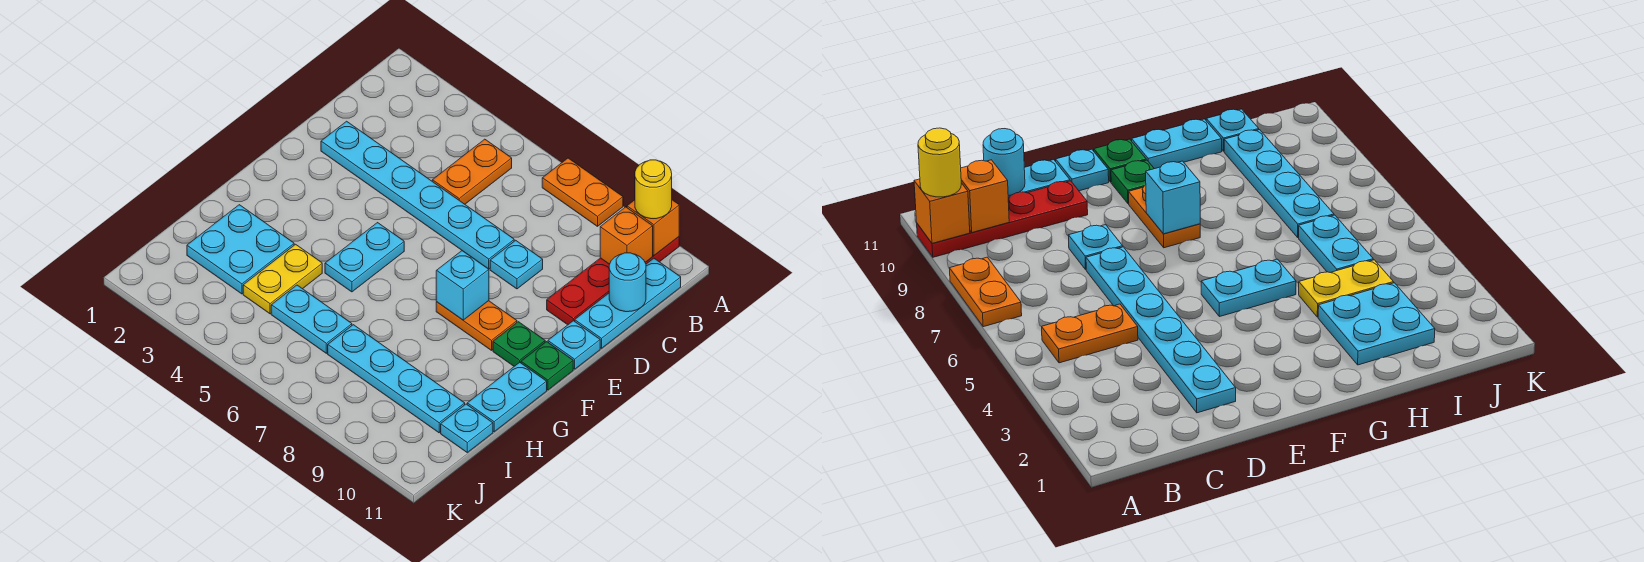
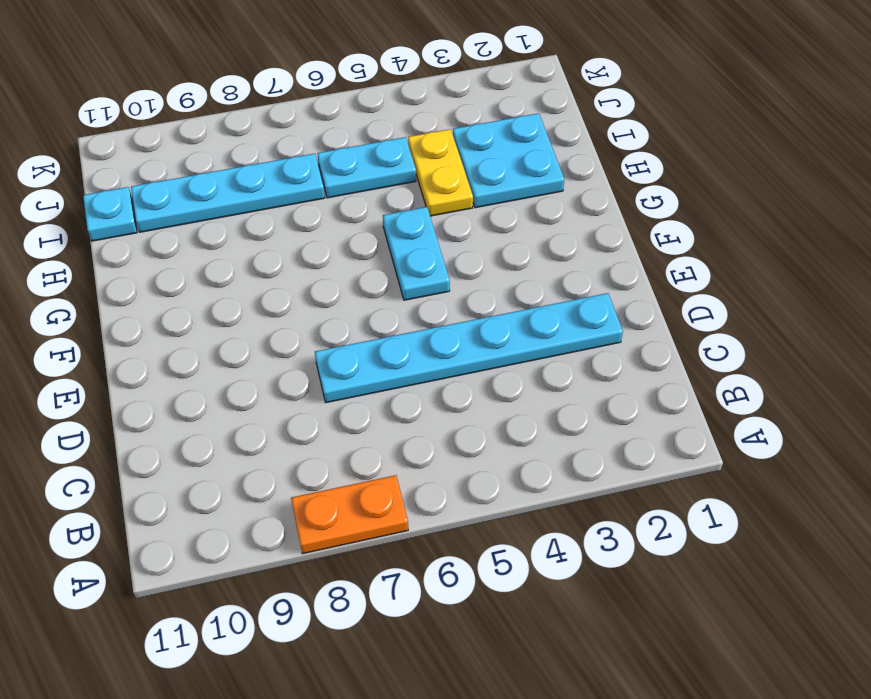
none -> red 1x4 plate [547,237,679,325]
none -> orange 1x2 plate [432,139,512,204]
none -> cyan 1x3 plate [575,258,681,348]

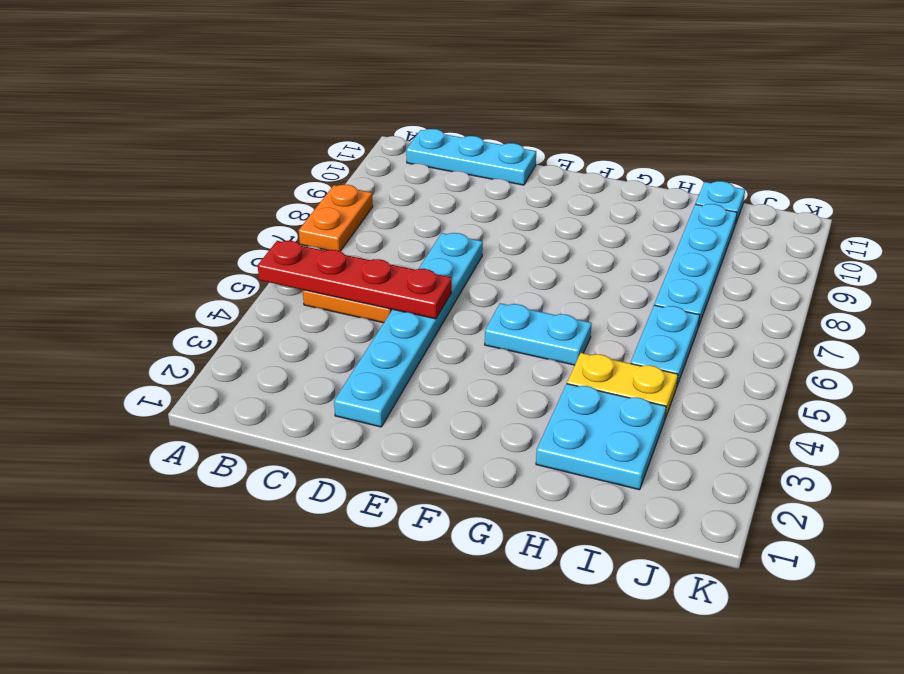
red 1x4 plate [258,241,452,319] -> red 1x4 plate moved to [547,237,679,325]
none -> cyan 1x1 plate [490,240,543,289]
none -> cyan 1x1 plate [548,321,600,369]
none -> orange 1x2 plate [436,301,517,350]

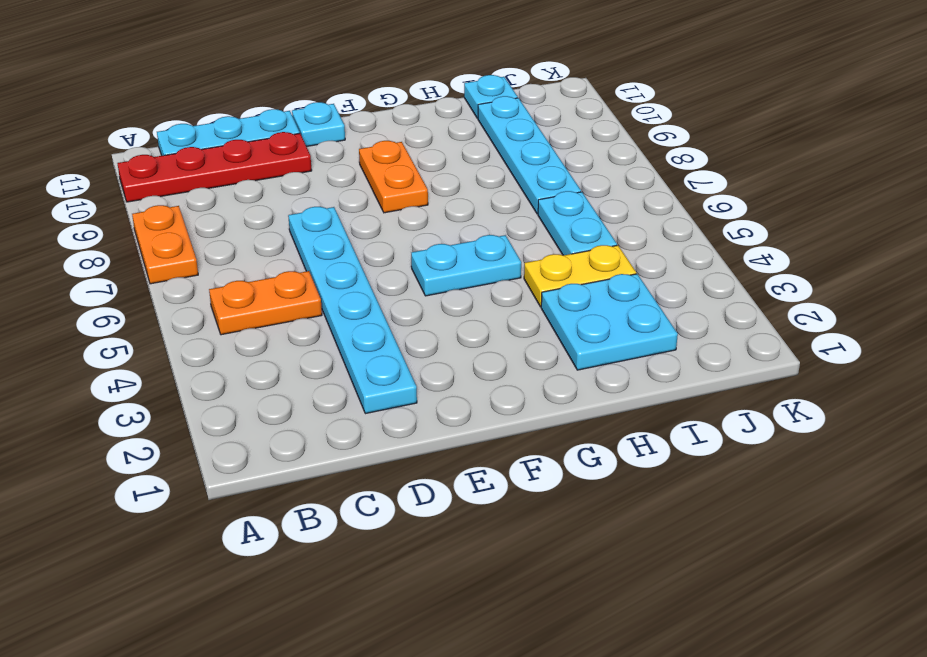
none -> cyan 1x1 plate [490,240,543,289]
none -> green 1x1 plate [493,322,545,366]
none -> green 1x1 plate [521,342,573,390]

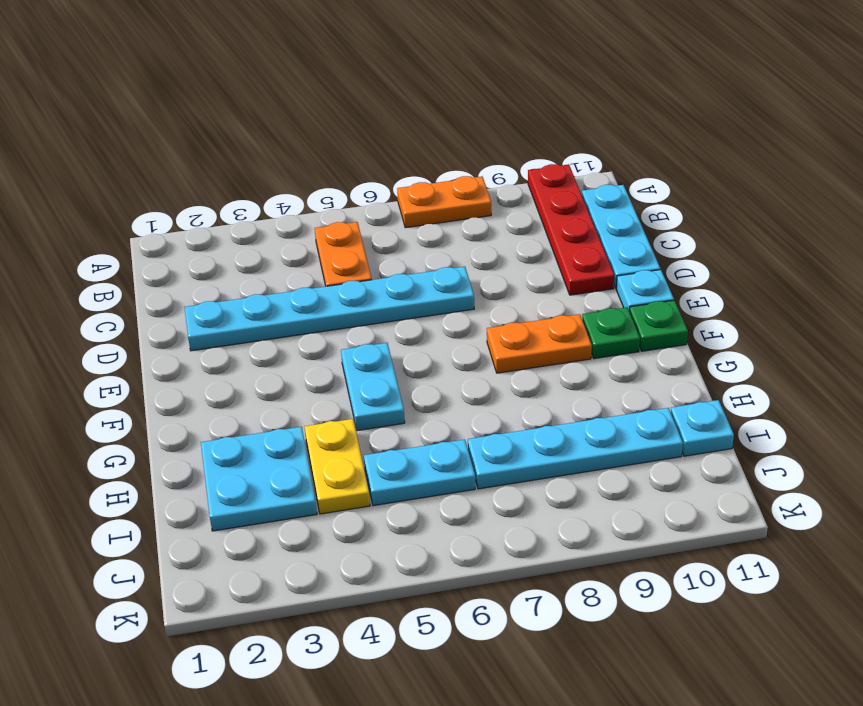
none -> cyan 1x1 plate [490,240,543,289]
none -> cyan 1x2 plate [467,362,547,432]
none -> orange 1x1 brick [627,200,679,256]

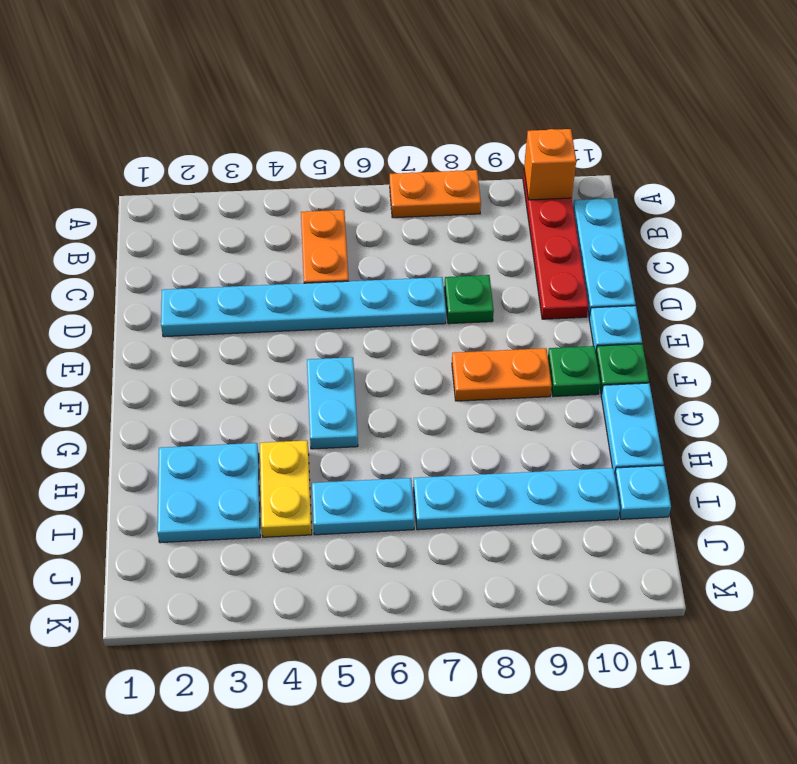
green 1x1 plate [444,275,494,324] -> cyan 1x1 plate [490,240,543,289]
none -> orange 1x1 brick [600,207,653,264]
none -> cyan 1x1 round brick [609,253,646,312]
none -> cyan 1x1 brick [436,251,489,320]

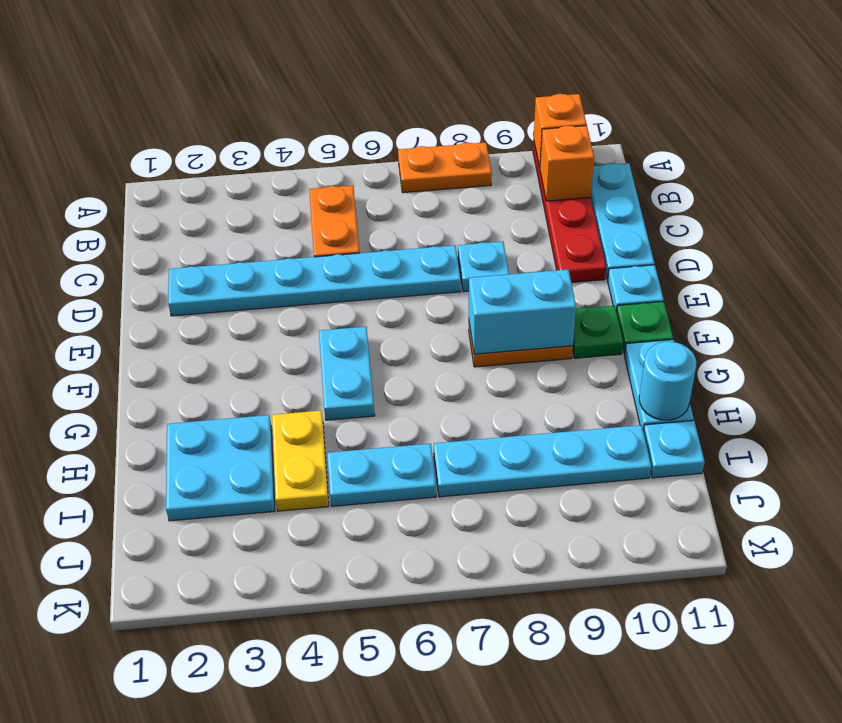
cyan 1x2 brick [469,270,576,354] -> cyan 1x1 brick [436,251,489,320]
cyan 1x1 round brick [639,342,696,420] -> cyan 1x1 round brick moved to [609,253,646,312]
none -> yellow 1x1 round brick [635,160,672,219]

